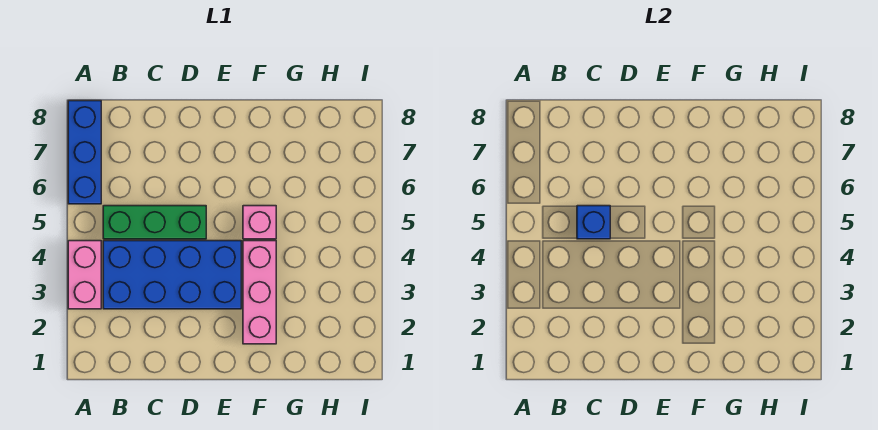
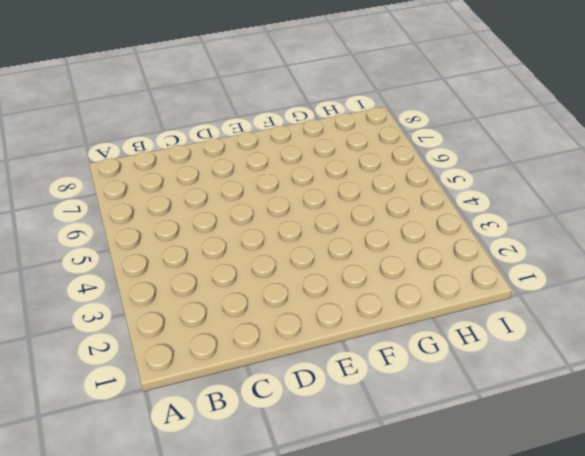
none -> pink 1x2 brick [68,241,101,309]
none -> blue 1x3 brick [68,101,101,204]

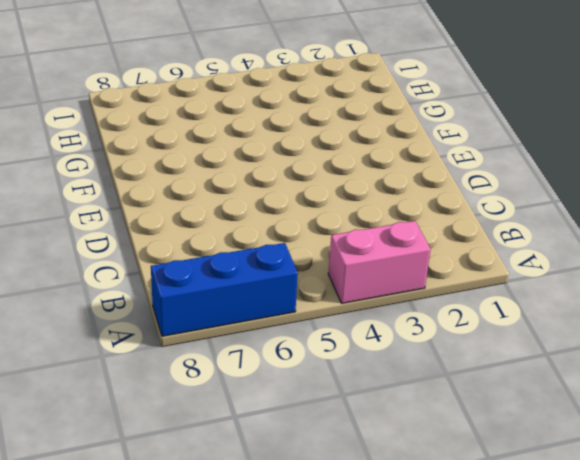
none -> blue 2x4 brick [103,241,241,309]
none -> green 1x3 brick [103,206,206,239]

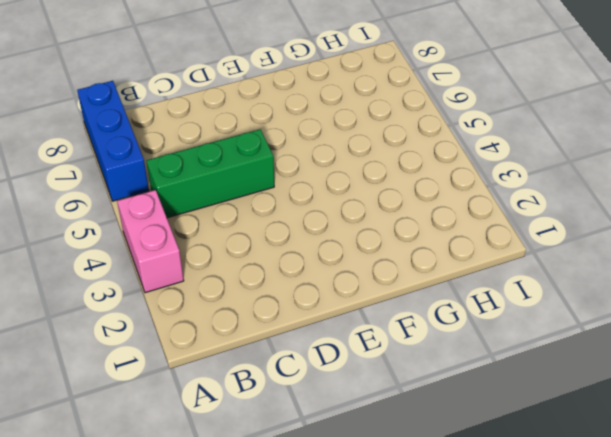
none -> blue 2x4 brick [103,241,241,309]
none -> pink 1x3 brick [243,241,276,344]

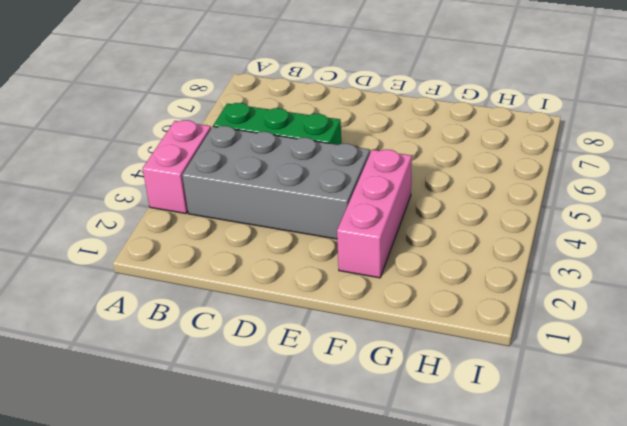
grey 2x4 brick [182,126,370,239] -> blue 2x4 brick [103,241,241,309]
none -> blue 1x3 brick [68,101,101,204]
none -> pink 1x1 brick [243,206,276,239]

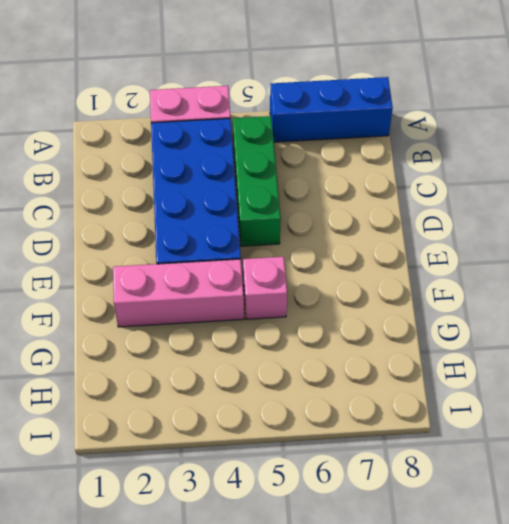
none -> blue 1x1 brick [577,206,610,239]

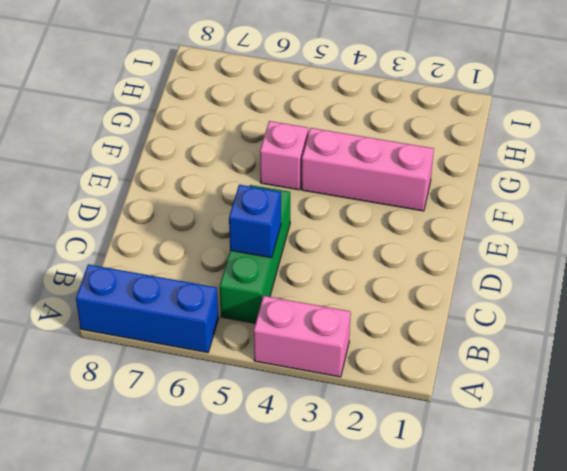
none -> blue 2x4 brick [103,241,241,309]

